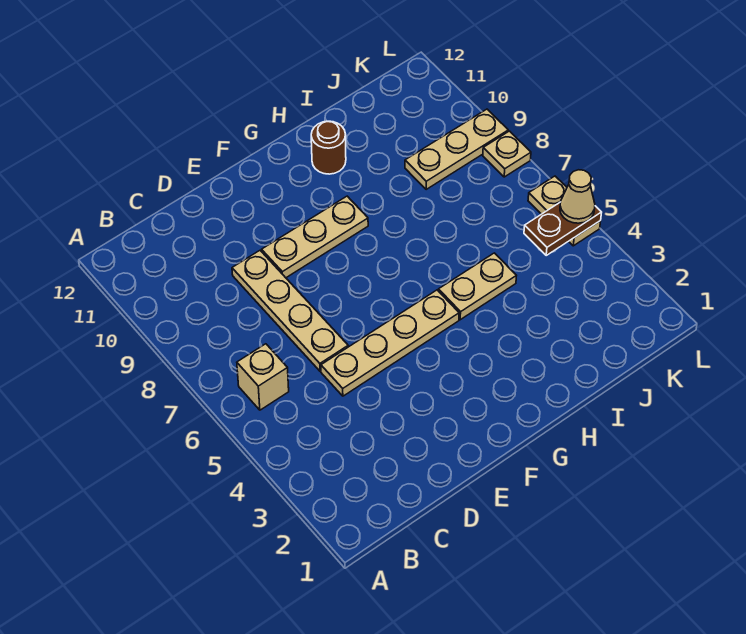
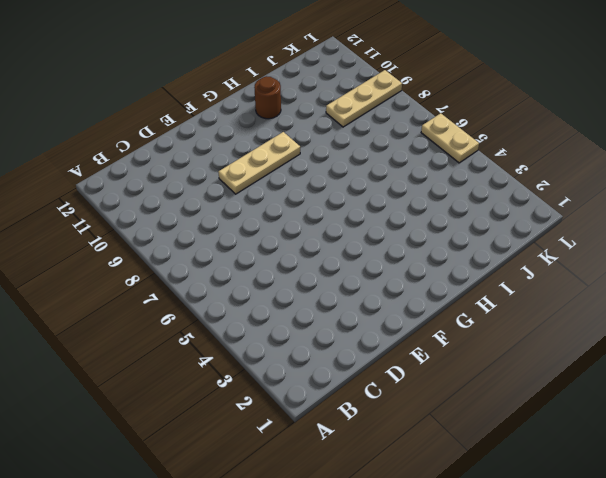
none -> tan 1x1 brick [237,344,289,410]
none -> tan 1x4 plate [321,290,459,396]

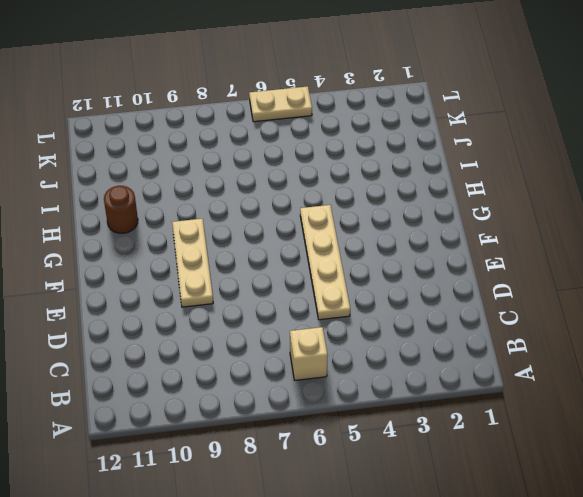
none -> tan 1x4 plate [232,251,348,371]
none -> tan 1x2 plate [438,253,516,320]

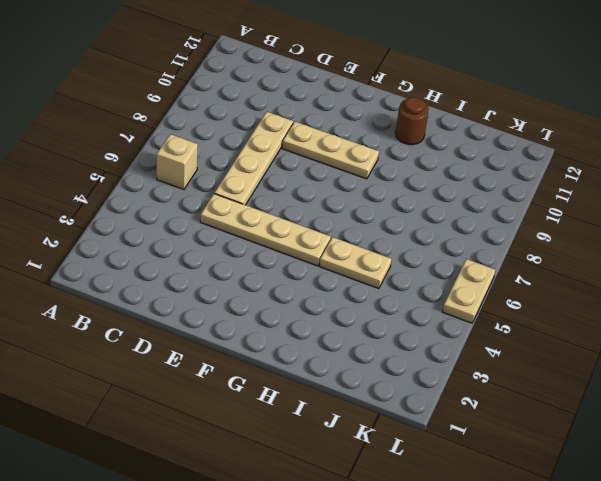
none -> tan 1x3 plate [405,109,508,190]
none -> tan 1x1 plate [483,131,531,177]

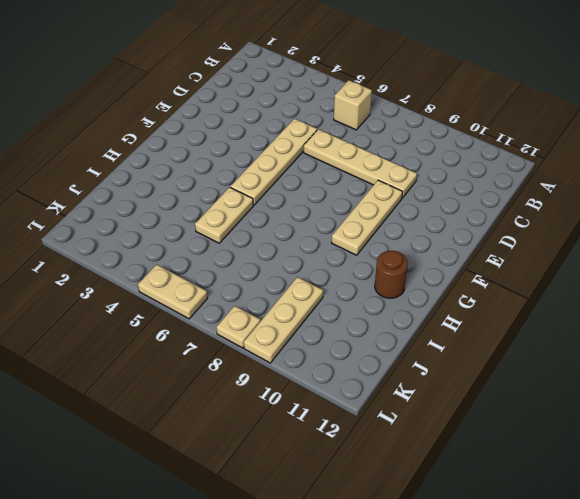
none -> brown 1x2 plate [524,202,602,255]
none -> tan 1x1 cone [560,170,595,223]

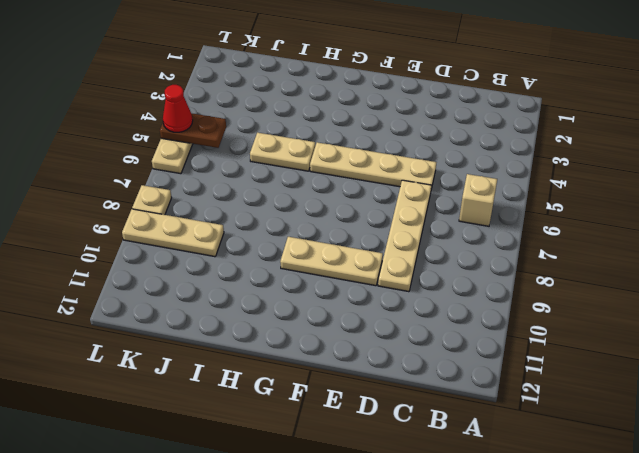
red 1x1 cone [163,85,193,132] -> tan 1x1 cone [560,170,595,223]
none -> brown 1x1 round brick [311,121,346,174]

